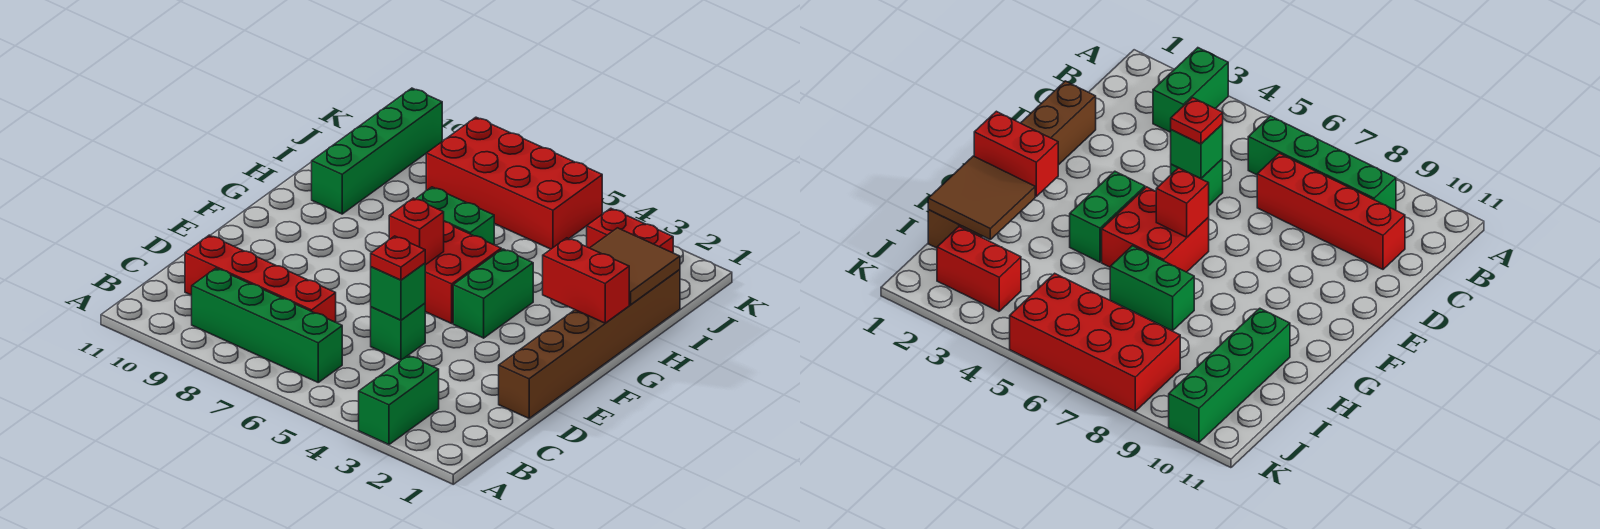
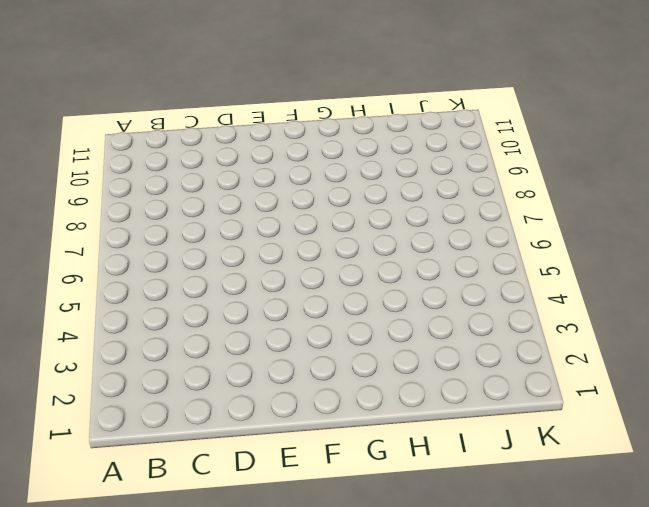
none -> green 1x2 brick [359,355,439,444]
none -> green 1x4 brick [192,268,342,382]
none -> red 1x4 brick [185,235,336,322]

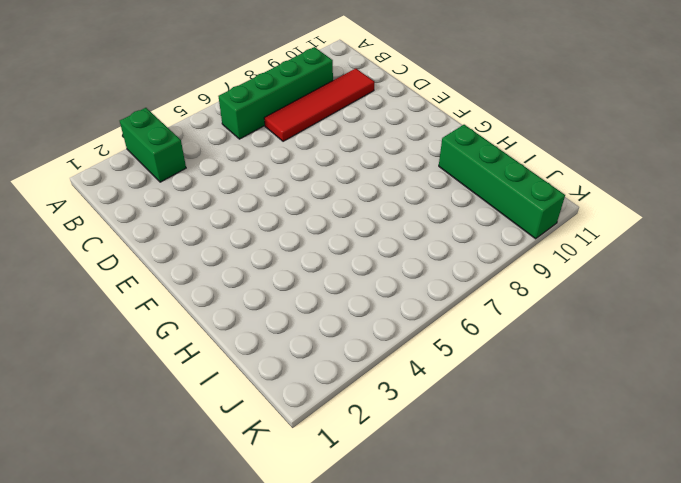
red 1x4 tile [264,68,374,141] -> red 1x4 brick [185,235,336,322]
none -> brown 1x6 brick [499,269,680,418]
none -> green 1x1 brick [371,303,425,360]
none -> green 1x2 brick [453,249,533,338]

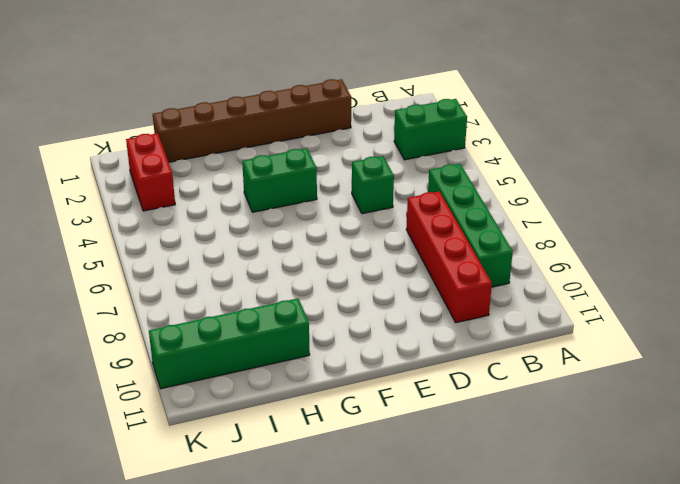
none -> red 2x2 brick [425,222,501,323]
none -> green 1x2 brick [416,187,494,245]
none -> red 2x4 brick [426,117,602,249]

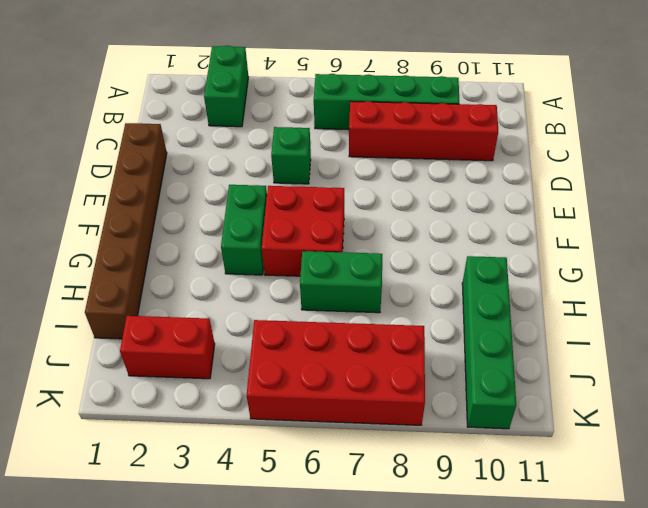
none -> green 1x1 brick [371,263,425,320]
none -> red 1x1 brick [389,198,444,265]
none -> red 1x2 brick [543,238,629,323]

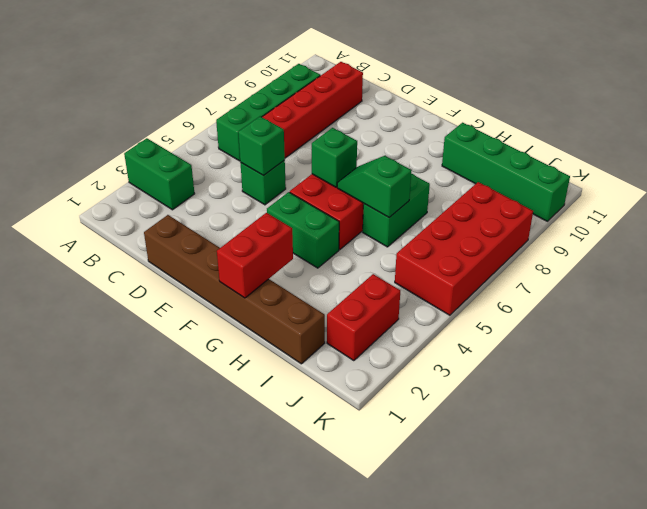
green 1x1 brick [312,128,357,187] -> red 1x1 brick [389,198,444,265]
green 1x2 slope [337,156,411,217] -> none
none -> brown 2x2 tile [590,228,680,305]
none -> red 1x1 plate [371,236,425,280]

